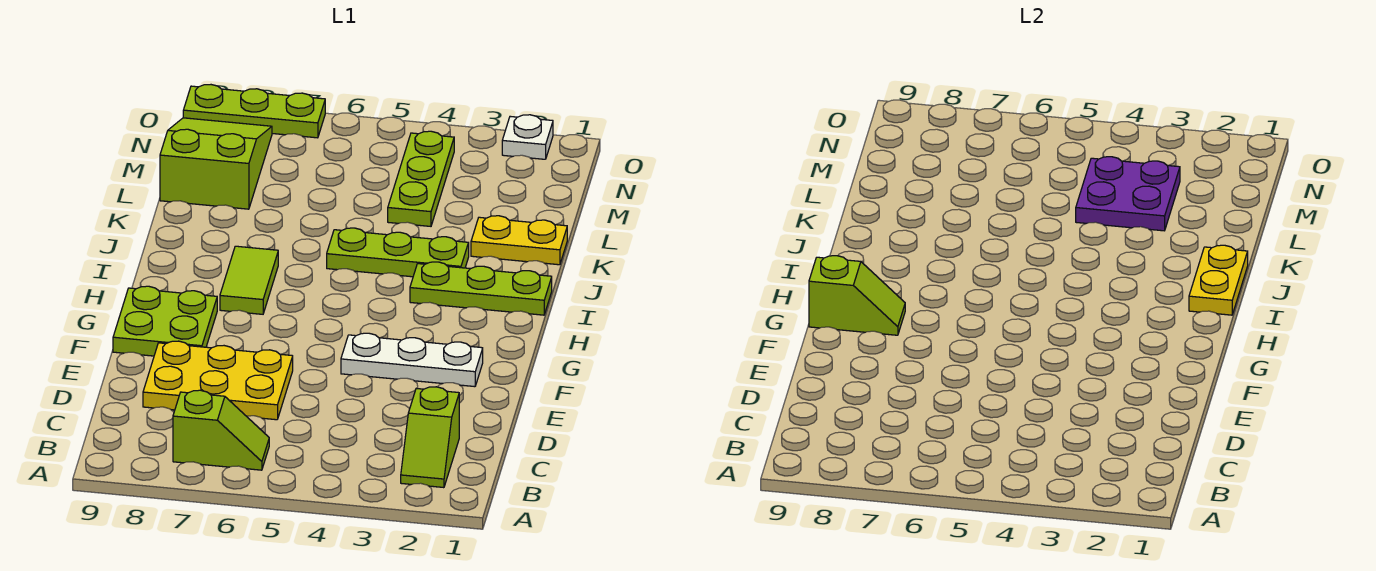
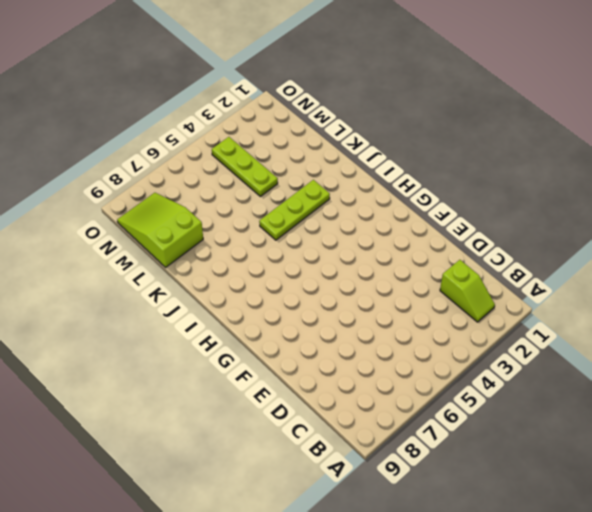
none -> lime 1x2 slope [173,390,269,470]
none -> yellow 2x3 plate [143,341,293,420]
none -> white 1x3 plate [341,333,483,387]

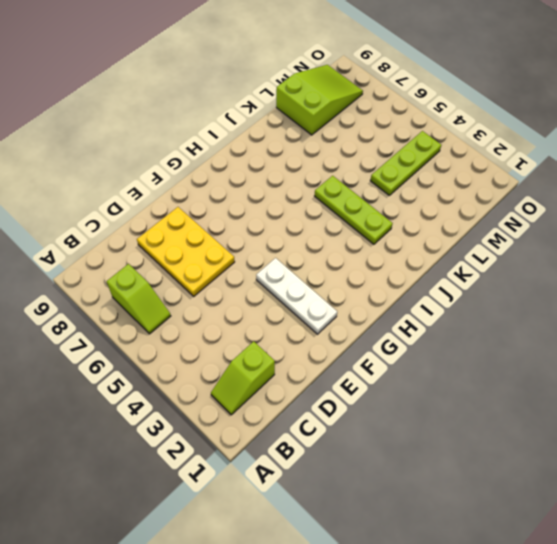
none -> lime 2x2 plate [113,286,217,356]
none -> lime 1x2 tile [220,246,278,314]
none -> lime 1x3 plate [410,262,552,315]

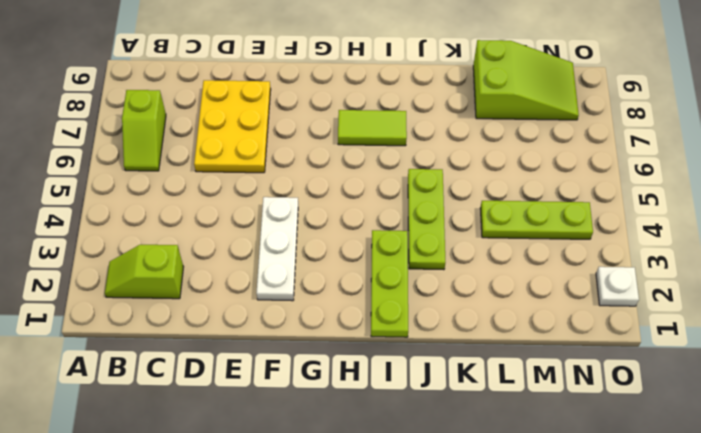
none -> lime 2x2 plate [113,286,217,356]
none -> yellow 1x2 plate [471,216,567,265]
none -> lime 1x3 plate [183,85,325,138]

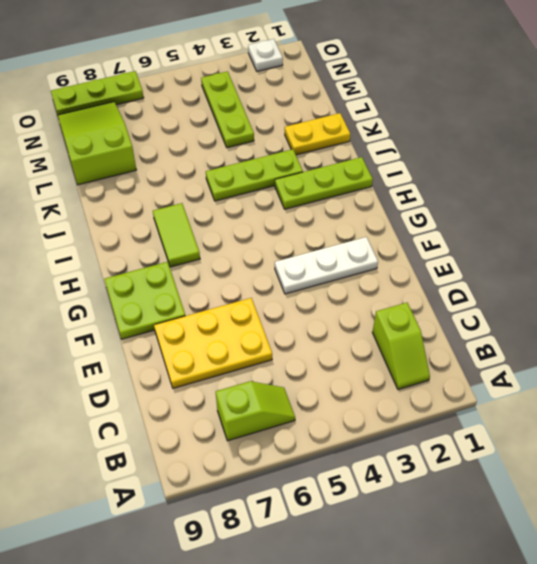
none -> lime 1x2 slope [809,256,905,335]
none -> yellow 1x2 plate [1189,245,1248,315]
none -> purple 2x2 plate [1076,157,1180,231]

